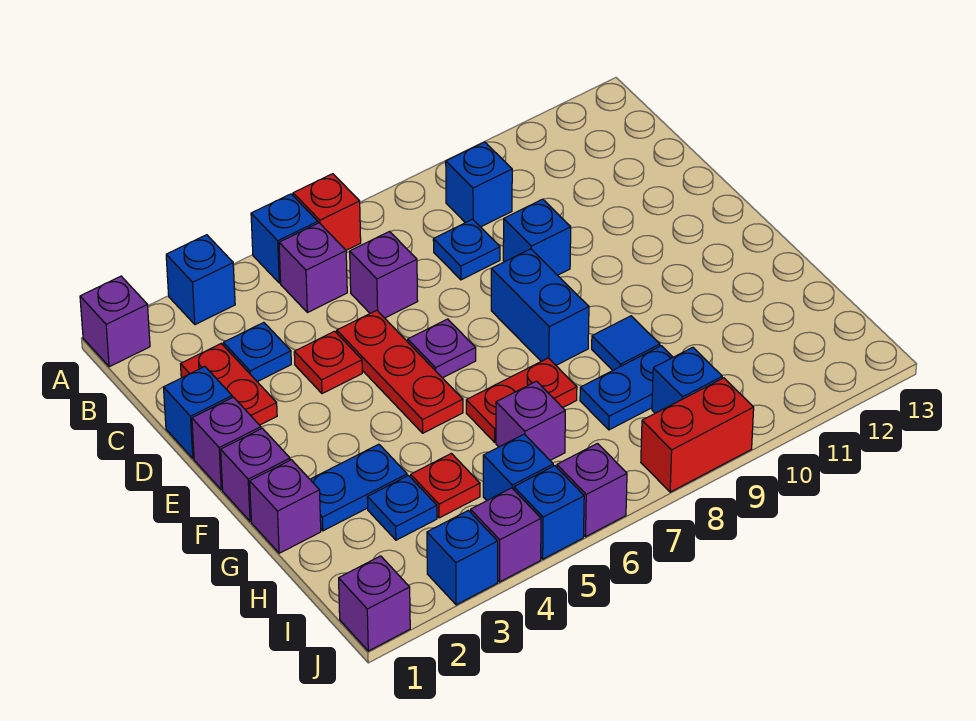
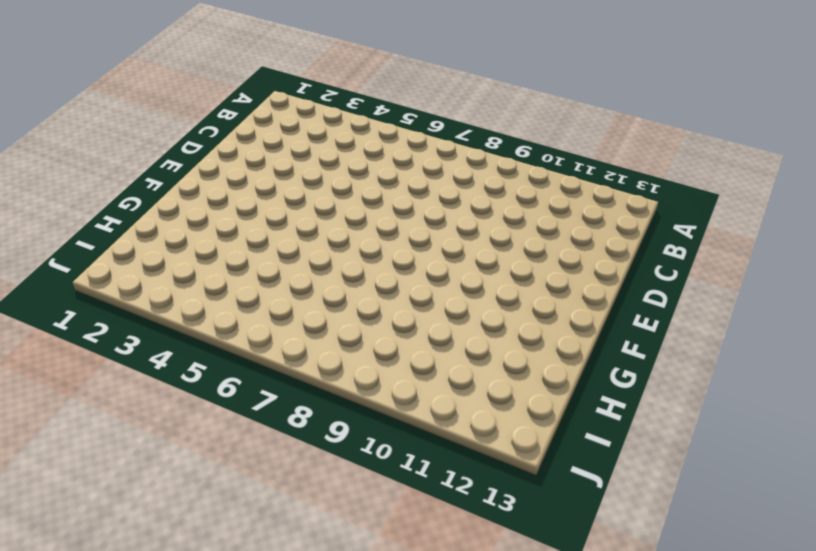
none -> purple 1x1 brick [80,276,150,367]
none -> blue 1x1 brick [166,235,235,325]
none -> blue 1x1 brick [251,194,318,283]
none -> red 1x1 brick [293,174,361,250]

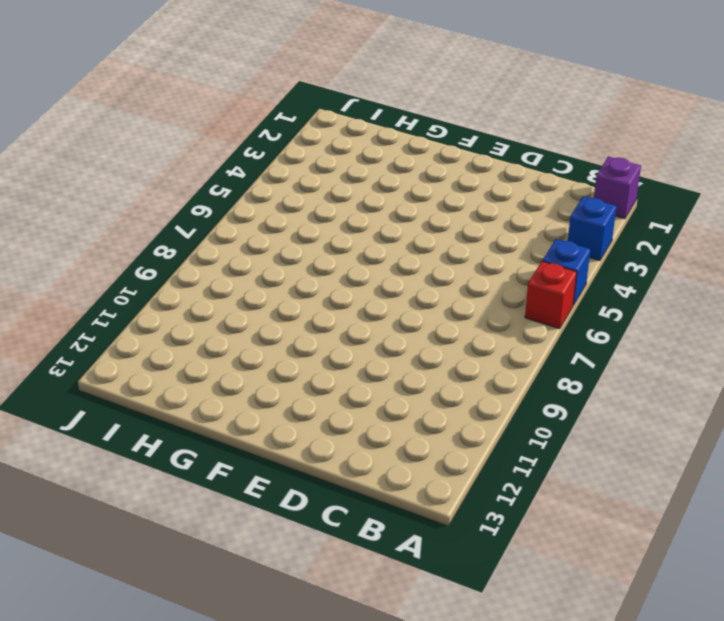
none -> purple 1x1 brick [279,223,347,313]
none -> blue 1x1 brick [446,142,512,227]
none -> red 1x2 plate [181,344,277,425]
none -> blue 1x1 plate [223,323,291,382]

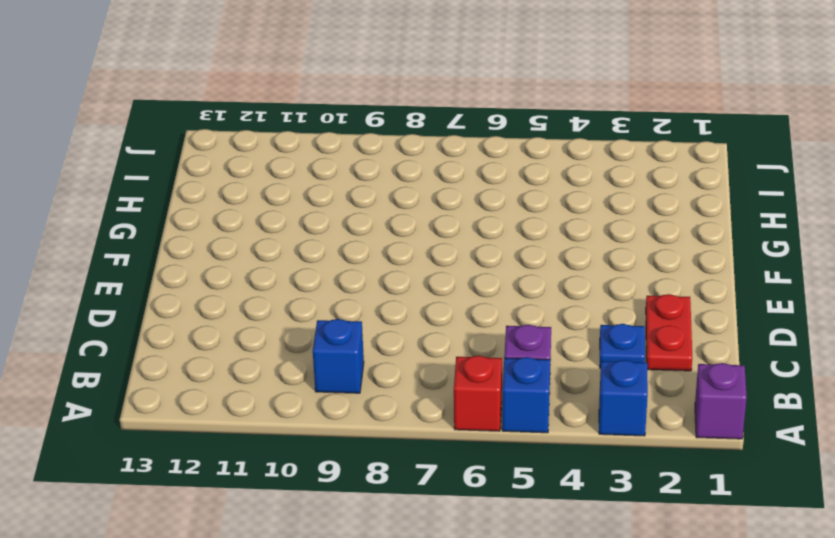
none -> purple 1x1 brick [350,232,418,318]
none -> blue 1x1 plate [433,219,500,280]
none -> blue 1x1 brick [164,367,232,458]
none -> red 1x1 plate [294,331,362,394]

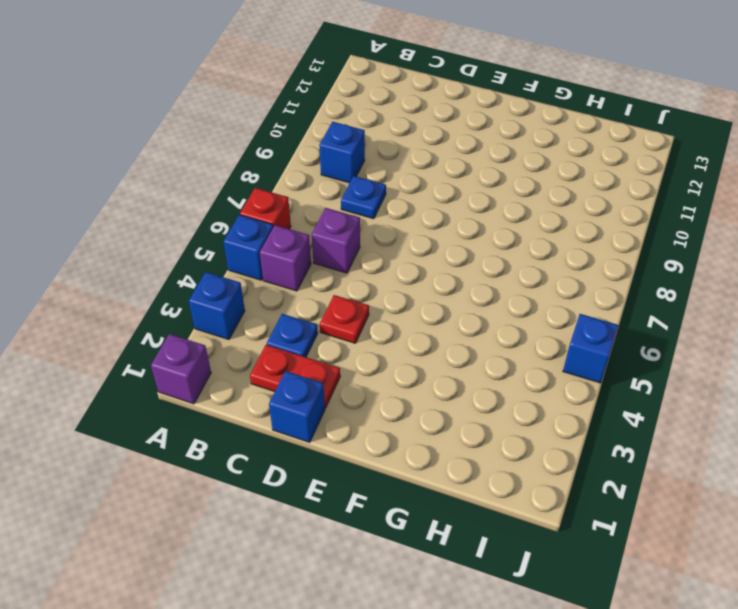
none -> red 1x3 plate [337,310,463,433]
none -> blue 1x1 brick [503,199,571,275]
none -> purple 1x1 brick [192,397,261,490]
none -> purple 1x1 plate [408,319,476,378]

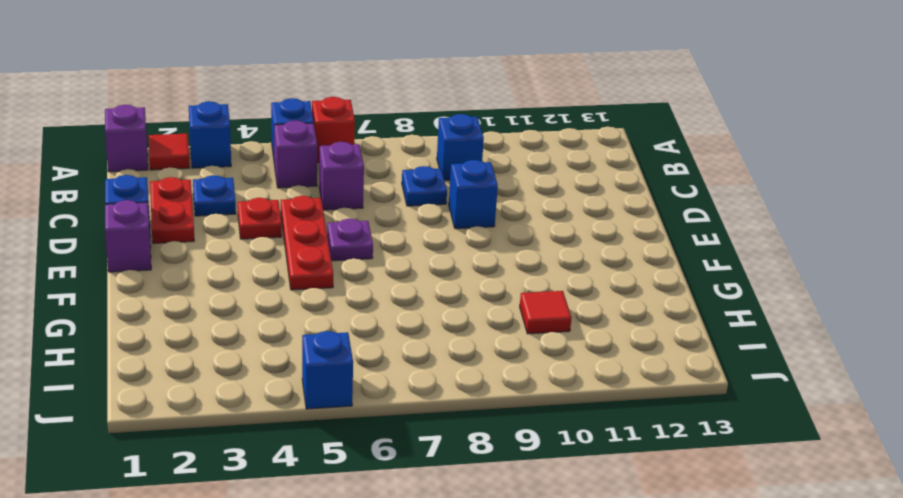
red 1x1 tile [149,134,190,170] -> none
red 1x1 tile [520,291,571,334] -> none
none -> blue 1x2 brick [491,249,589,365]
none -> purple 1x1 brick [221,428,290,521]
none -> purple 1x1 brick [250,460,321,553]
none -> blue 1x2 plate [310,444,407,531]

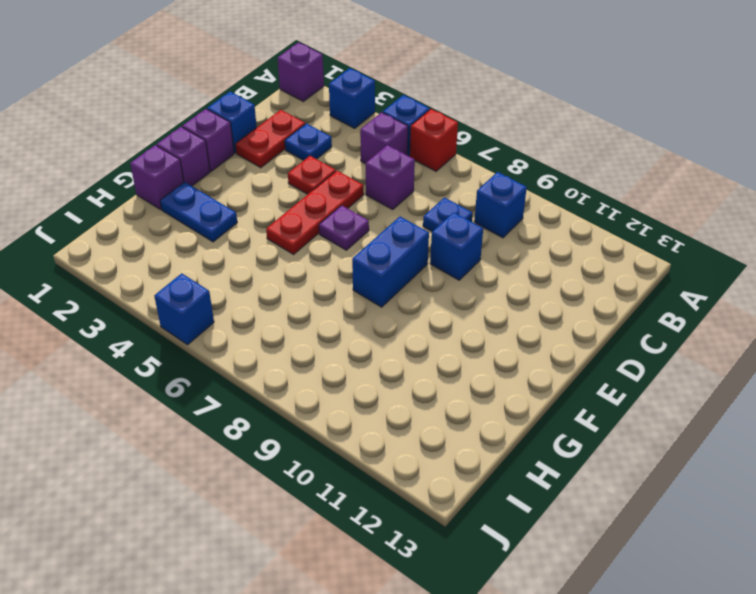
none -> red 1x2 plate [466,358,577,442]
none -> blue 1x1 tile [592,316,660,370]
none -> blue 1x1 plate [367,476,437,540]
none -> red 1x1 plate [411,453,480,518]

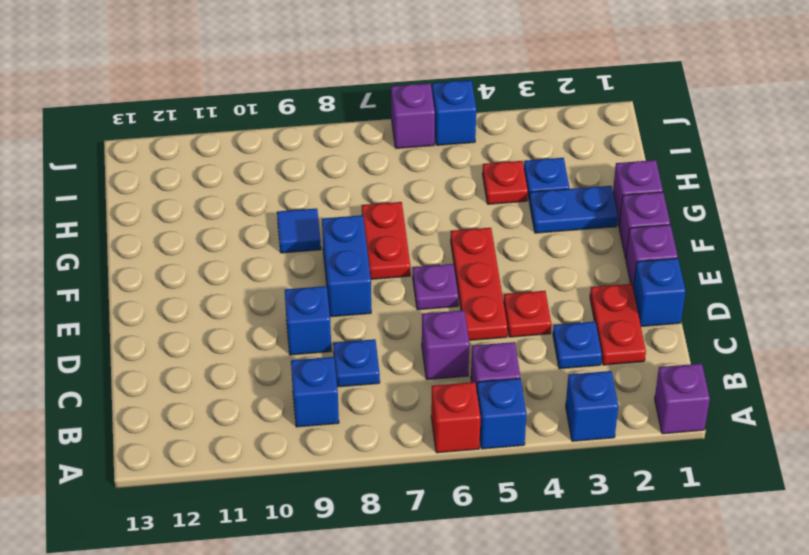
red 1x2 plate [362,202,410,279] -> red 1x2 plate turned to [466,358,577,442]
none -> purple 1x1 brick [496,381,565,460]
none -> blue 1x2 plate [580,346,673,430]
none -> blue 1x1 brick [483,434,553,501]
none -> blue 1x1 brick [652,347,722,413]

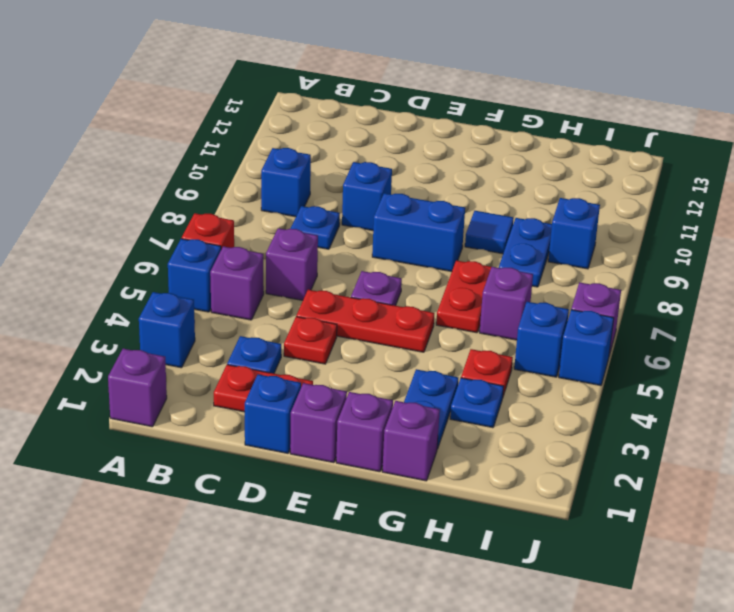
none -> purple 1x1 brick [339,556,410,651]
none -> blue 1x1 brick [427,510,498,605]
none -> purple 1x1 brick [471,488,541,582]
none -> red 1x2 brick [641,378,754,492]

